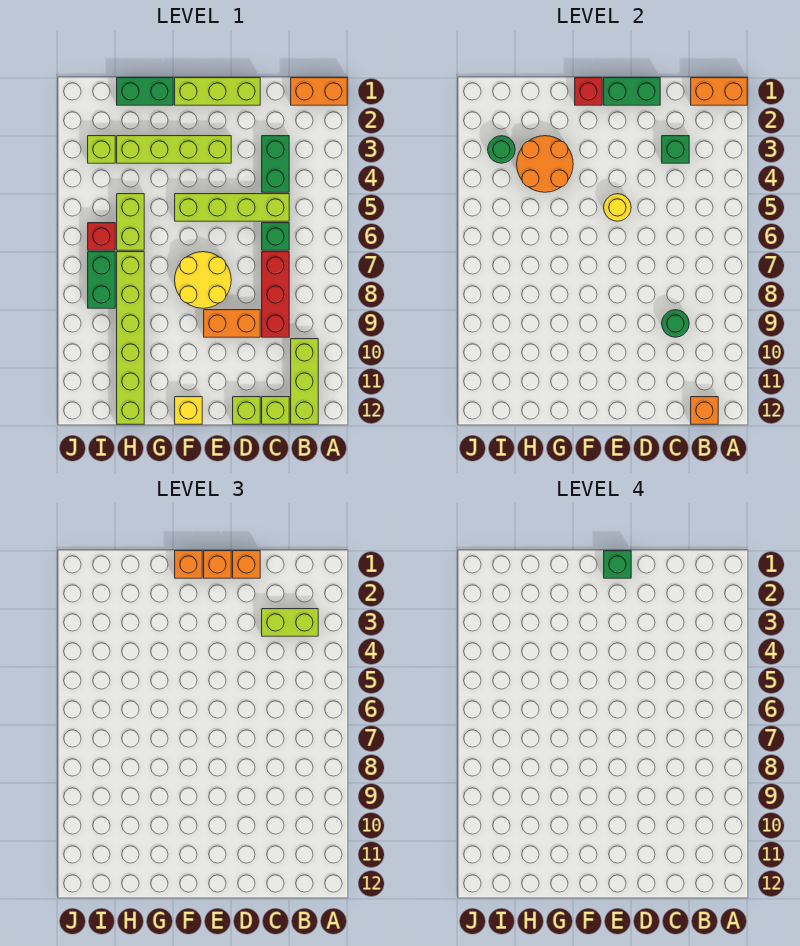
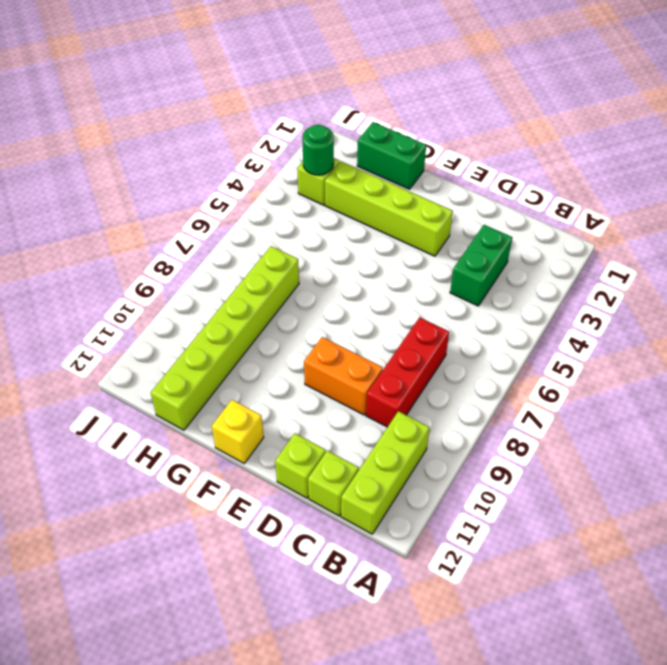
none -> orange 1x2 brick [291,78,347,105]
none -> lime 1x4 brick [175,194,289,221]
none -> green 1x1 brick [262,223,289,250]
none -> lime 1x3 brick [175,78,260,105]

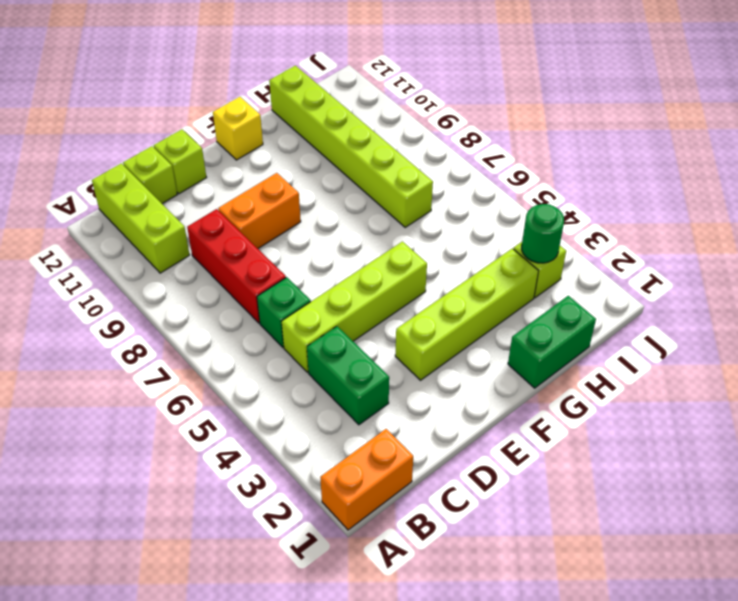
none -> lime 1x3 brick [175,78,260,105]
none -> yellow 2x2 round brick [175,252,231,308]
none -> lime 1x2 brick [117,194,144,250]
none -> red 1x1 brick [88,223,115,250]

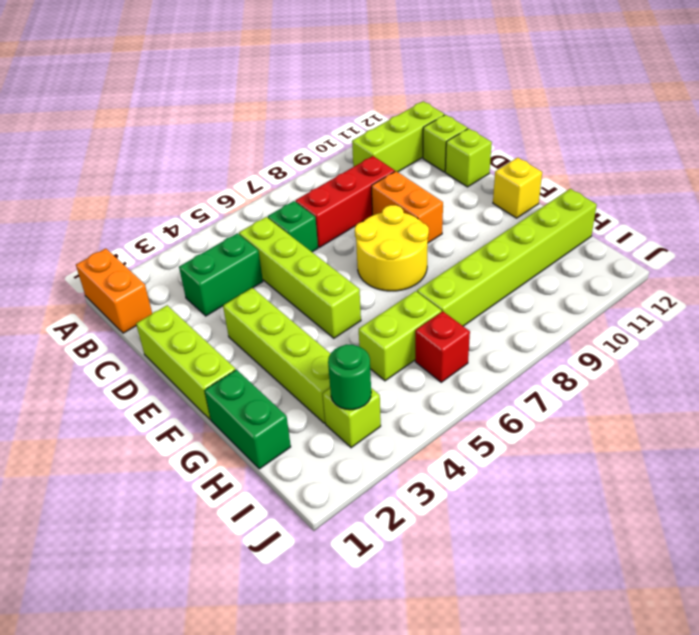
none -> green 1x2 brick [88,252,115,308]
none -> orange 1x2 brick [691,78,747,105]
none -> orange 1x1 brick [691,397,718,424]
none -> green 1x1 brick [662,136,689,163]

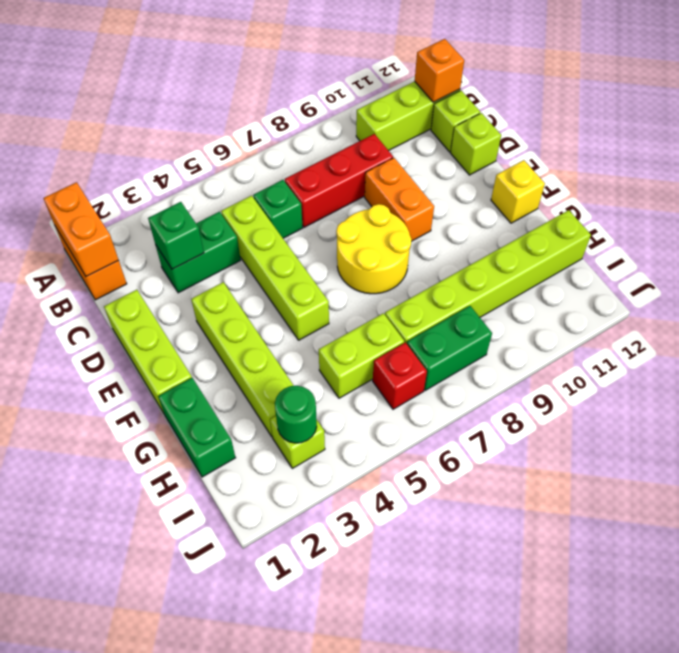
none -> green 1x1 round brick [662,310,689,337]
none -> green 1x2 brick [604,78,660,105]
none -> yellow 1x1 round brick [604,194,631,221]
none -> red 1x1 brick [575,78,602,105]

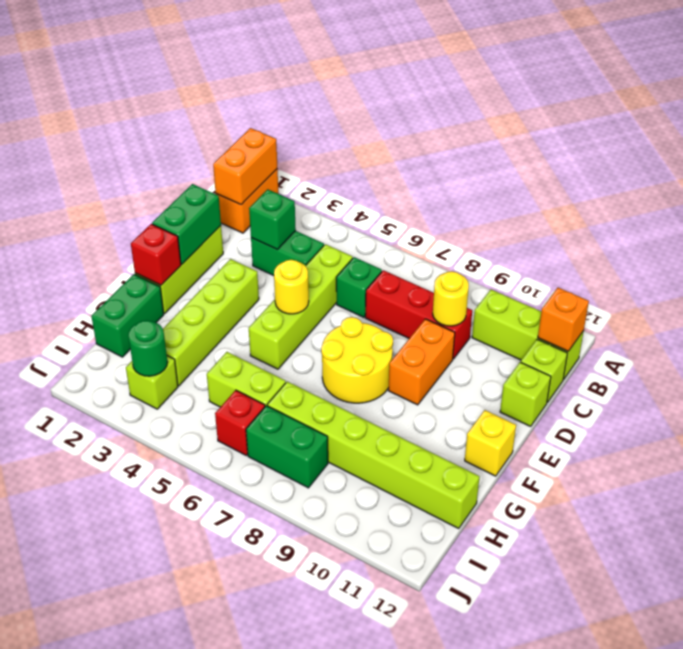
yellow 1x1 round brick [433,271,469,326] -> green 1x1 round brick [662,310,689,337]
none -> orange 2x2 round brick [517,136,573,192]
none -> lime 1x2 brick [262,609,318,636]
none -> orange 1x1 brick [233,551,260,578]
none -> orange 1x1 brick [204,551,231,578]

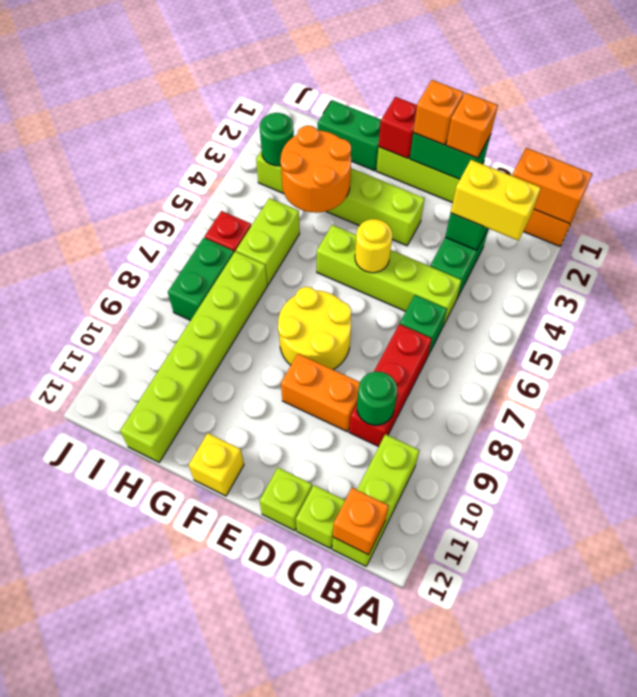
yellow 1x2 brick [451,160,541,241] -> lime 1x2 brick [262,609,318,636]
none -> orange 1x1 brick [175,551,202,578]
none -> green 1x1 brick [604,551,631,578]

